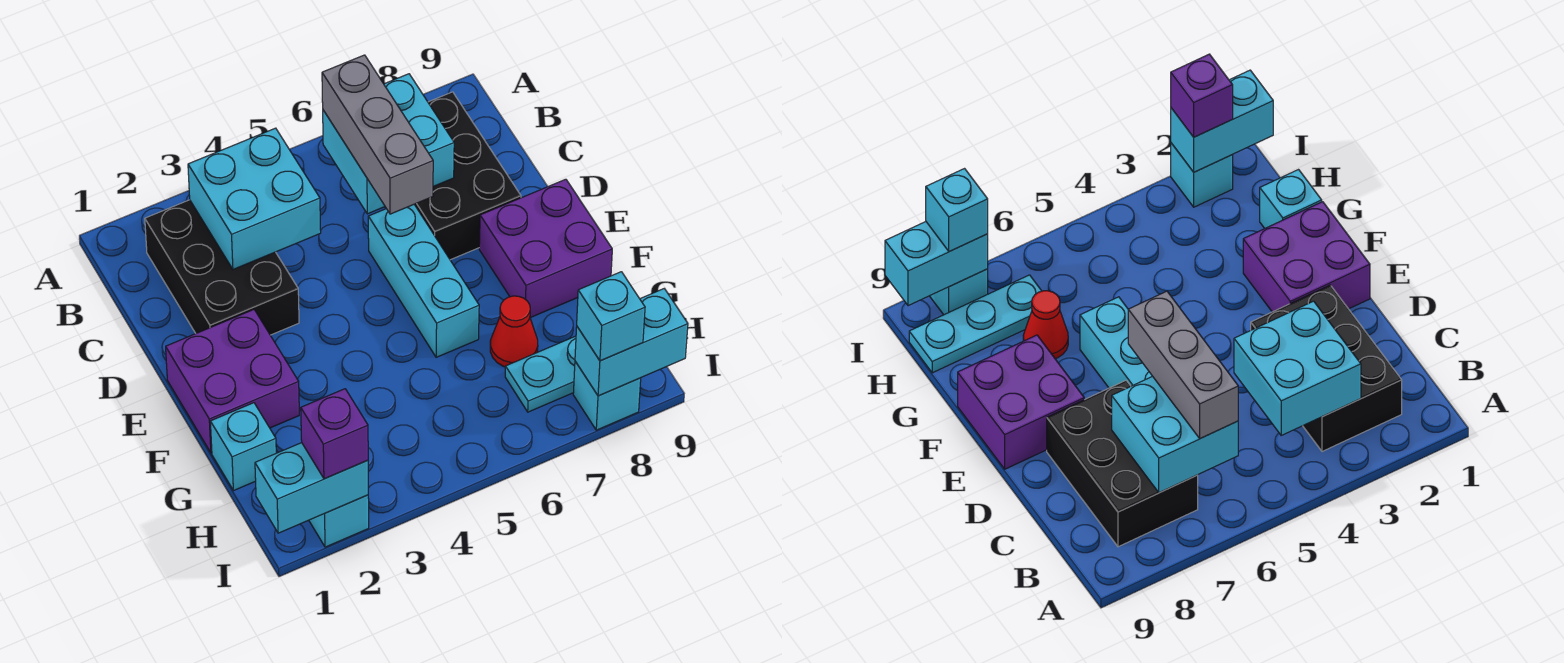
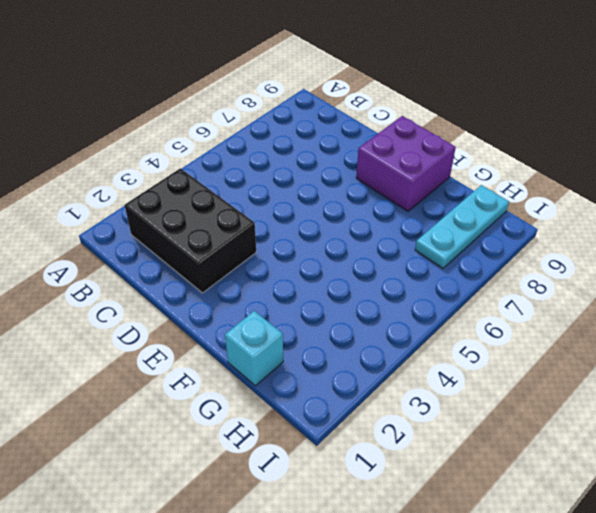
none -> black 2x3 brick [414,92,521,260]
none -> cyan 1x3 brick [368,205,479,357]
none -> purple 2x2 brick [166,310,299,453]

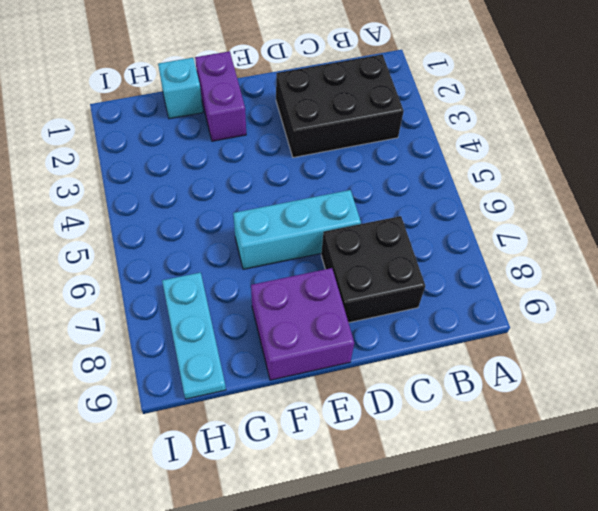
black 2x2 brick [321,216,425,323] -> black 2x3 brick [414,92,521,260]
purple 1x2 brick [195,51,246,141] -> purple 2x2 brick [166,310,299,453]
none -> red 1x1 cone [490,296,538,367]
none -> cyan 1x1 brick [309,495,369,547]
none -> cyan 1x1 brick [573,361,641,430]

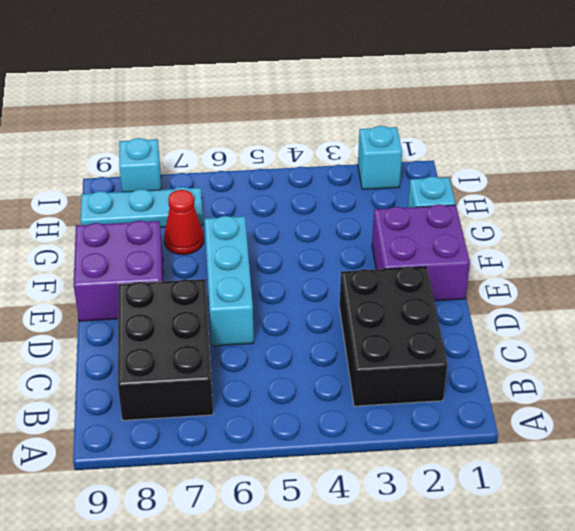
none -> cyan 2x2 brick [188,128,321,269]
none -> cyan 2x2 brick [323,74,454,214]
none -> cyan 1x2 brick [255,443,368,533]

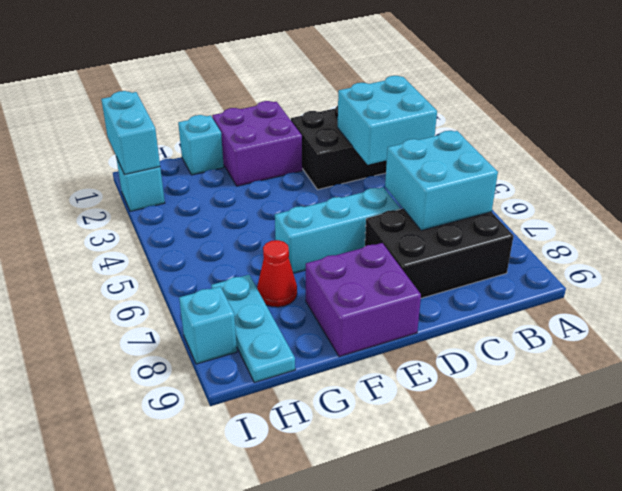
none -> cyan 1x2 brick [575,289,688,396]
none -> grey 1x3 brick [322,55,433,214]
none -> purple 1x1 brick [301,389,368,479]

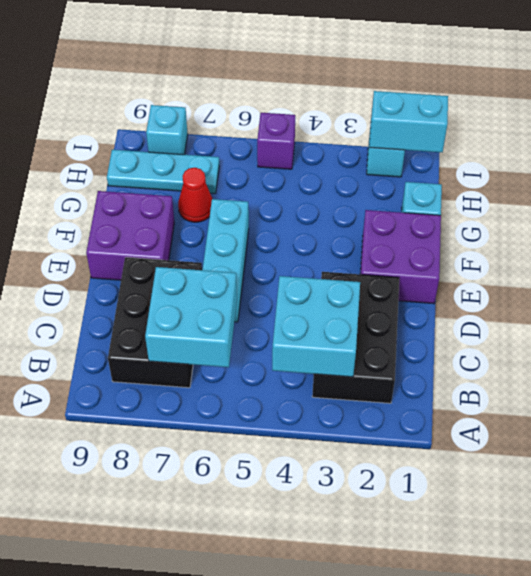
purple 1x1 brick [257,113,295,169] -> purple 1x1 brick moved to [301,389,368,479]
none -> cyan 1x2 brick [575,289,688,396]
none -> grey 1x3 brick [322,55,433,214]
none -> cyan 1x1 brick [577,272,645,361]

